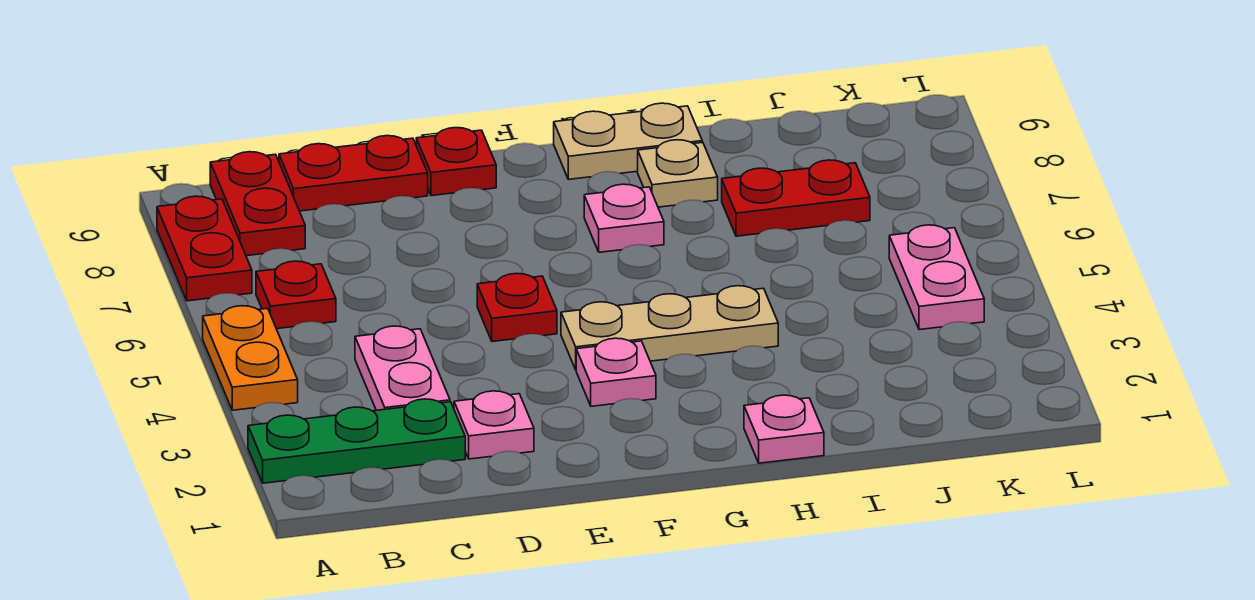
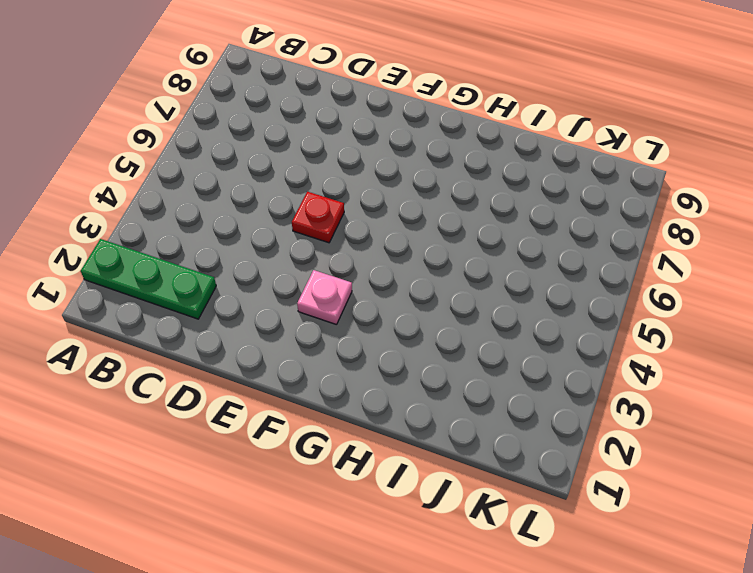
none -> orange 1x2 plate [203,306,298,410]
none -> red 1x2 plate [157,196,252,301]
none -> red 1x1 plate [256,261,336,329]

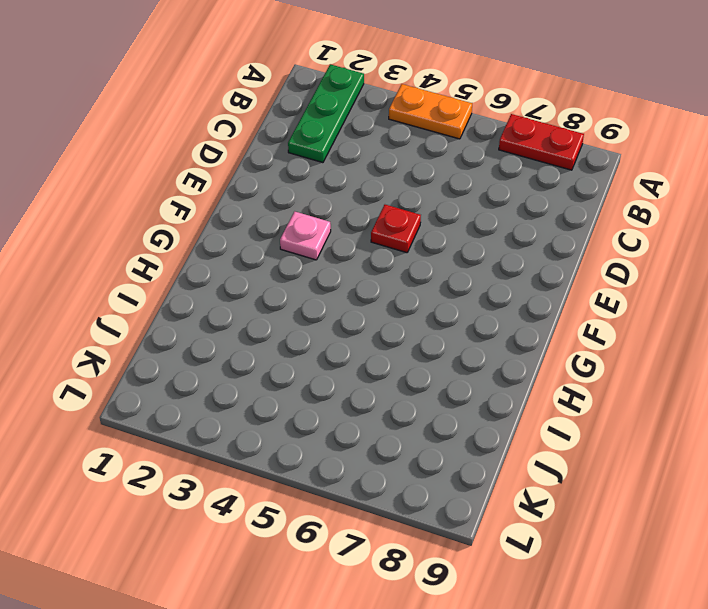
none -> red 1x1 plate [256,261,336,329]
none -> red 1x2 plate [210,152,305,256]
none -> pink 1x2 plate [355,326,450,410]

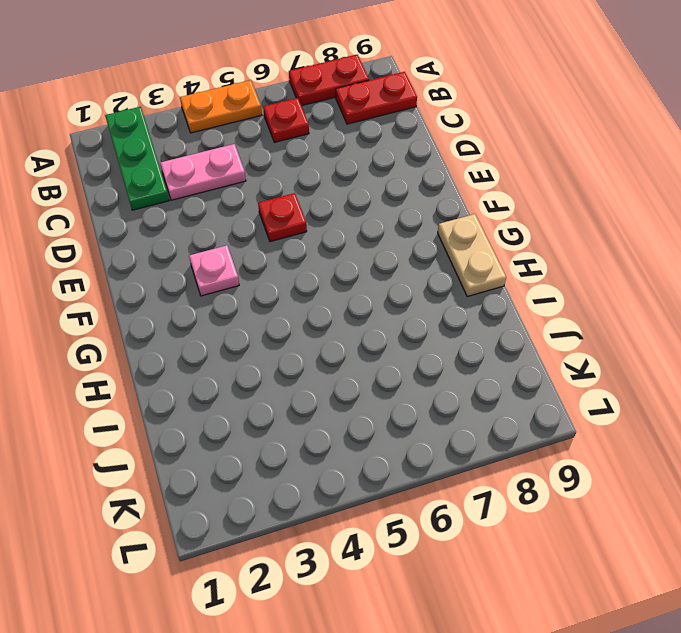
none -> red 1x2 plate [279,136,428,211]
none -> pink 1x1 plate [454,391,534,459]
none -> red 1x1 plate [416,128,496,196]

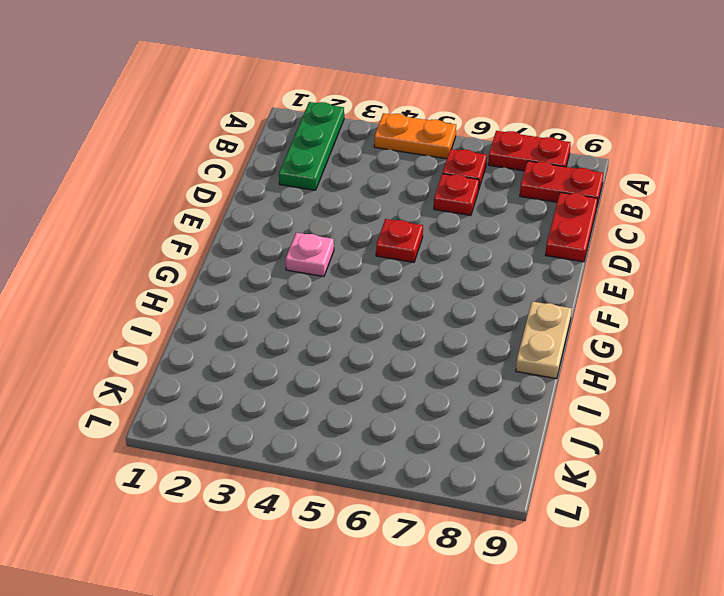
red 1x1 plate [434,174,479,216] -> red 1x1 plate moved to [416,128,496,196]
none -> pink 1x2 plate [355,326,450,410]
none -> pink 1x1 plate [454,391,534,459]
none -> tan 1x3 plate [561,286,778,370]

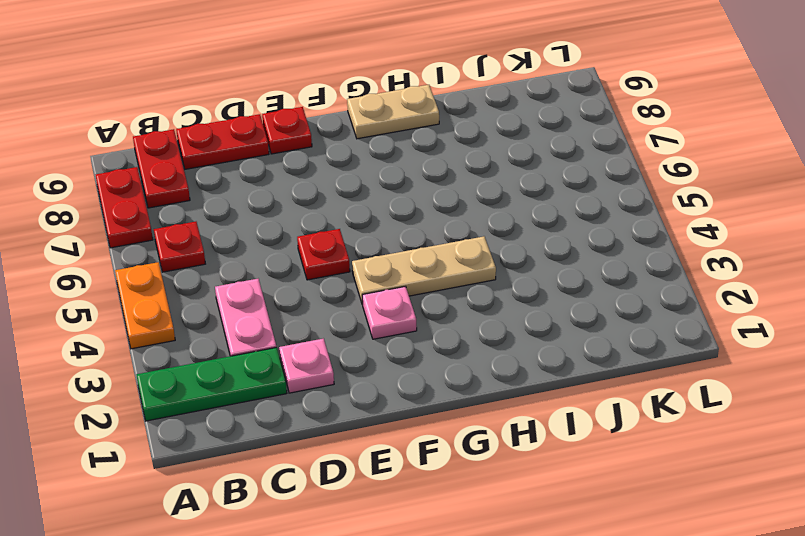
none -> pink 1x1 plate [584,184,664,252]
none -> pink 1x1 plate [744,395,824,463]
none -> tan 1x1 plate [638,140,718,207]

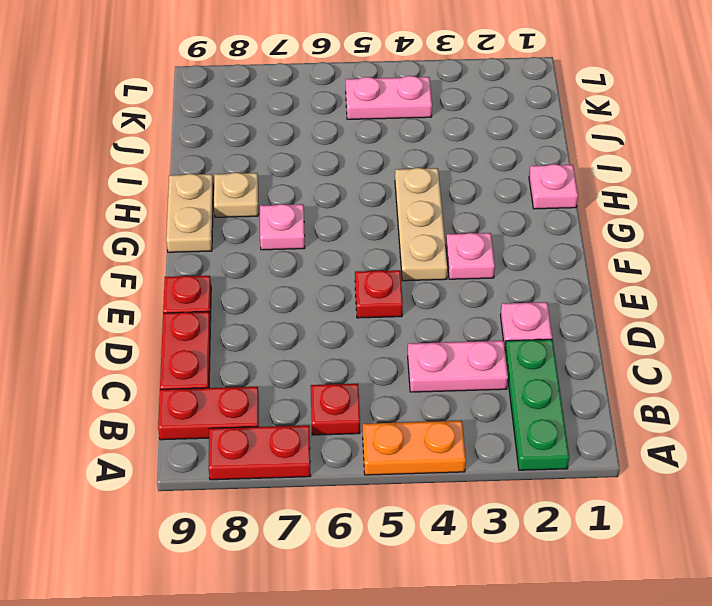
none -> red 1x2 plate [722,160,870,236]

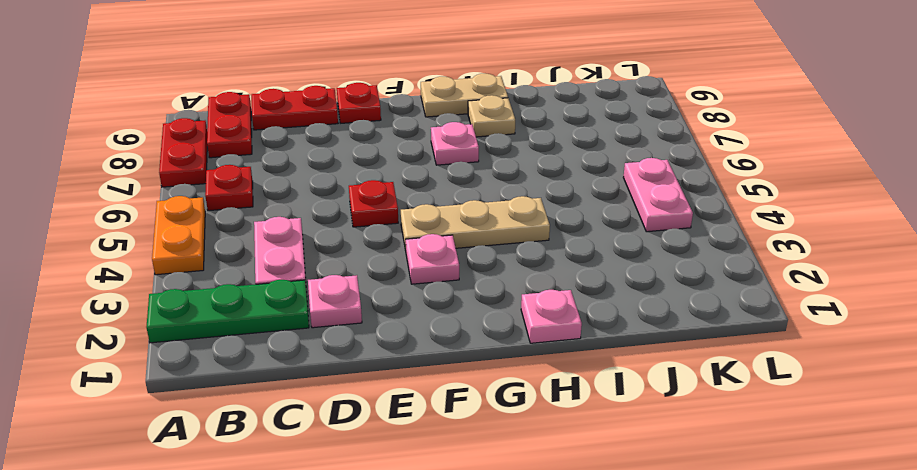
none -> red 1x2 plate [722,160,870,236]

